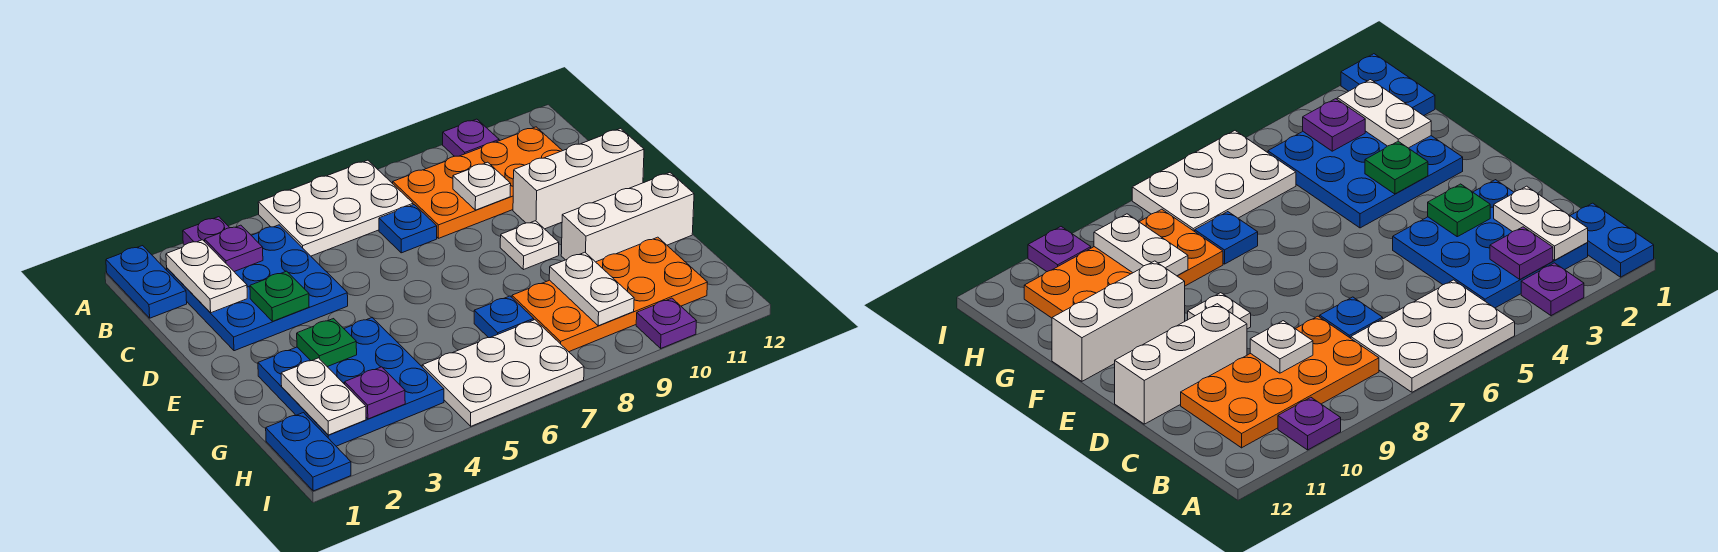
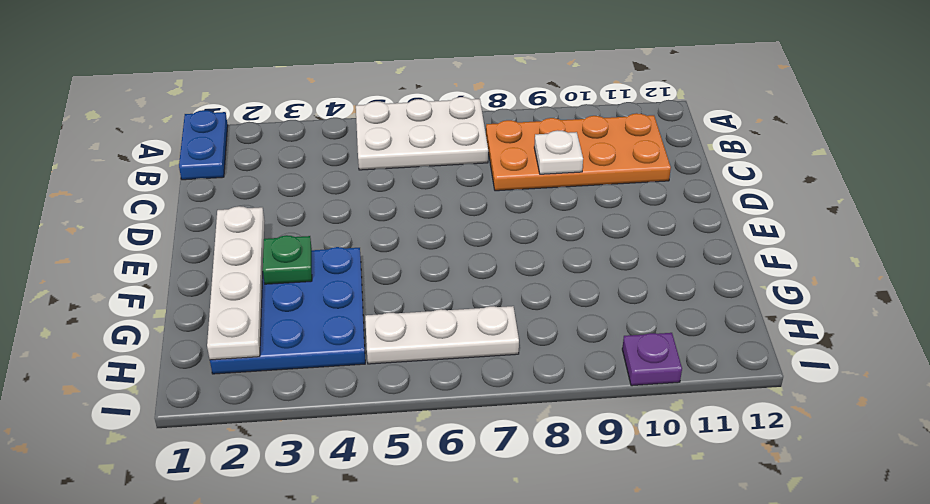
white 1x4 plate [207,206,265,360] -> white 1x2 plate [281,358,366,435]
white 1x3 plate [365,306,519,364] -> white 2x3 plate [422,320,584,426]
none -> purple 1x1 plate [183,217,230,245]
none -> purple 1x1 plate [443,119,499,156]
none -> blue 3x3 plate [167,225,348,351]

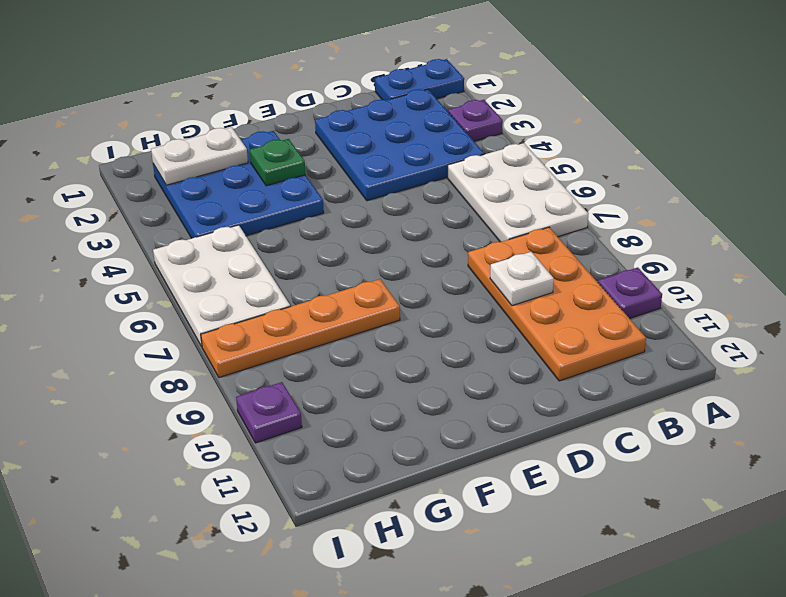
orange 1x4 plate [201,279,400,377] -> orange 2x4 plate [512,237,708,352]
none -> blue 1x1 plate [379,205,437,253]
none -> white 1x3 brick [513,128,644,229]
none -> white 1x1 plate [500,221,559,270]

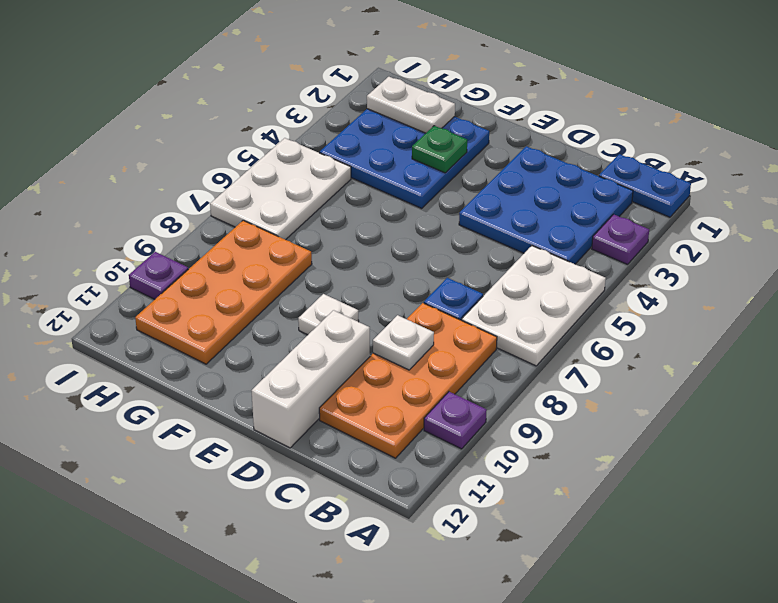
none -> white 1x3 brick [561,173,694,262]
none -> blue 1x1 plate [474,296,534,338]
none -> blue 1x2 plate [266,413,351,491]

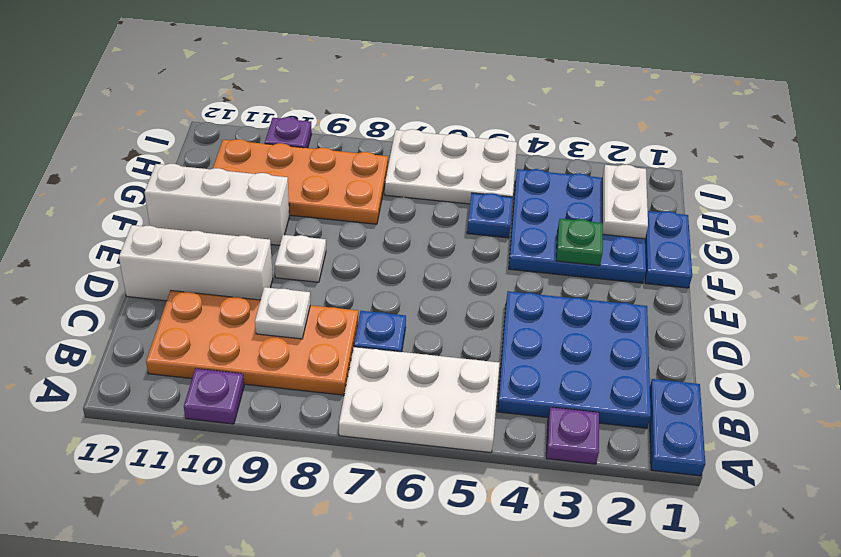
blue 1x2 plate [645,211,692,288] -> blue 1x2 plate moved to [266,413,351,491]
blue 1x1 plate [467,193,513,238] -> blue 1x1 plate moved to [474,296,534,338]
none -> white 1x2 plate [166,240,247,313]
none -> purple 1x1 plate [205,225,263,272]
none -> green 1x1 plate [250,271,309,321]

